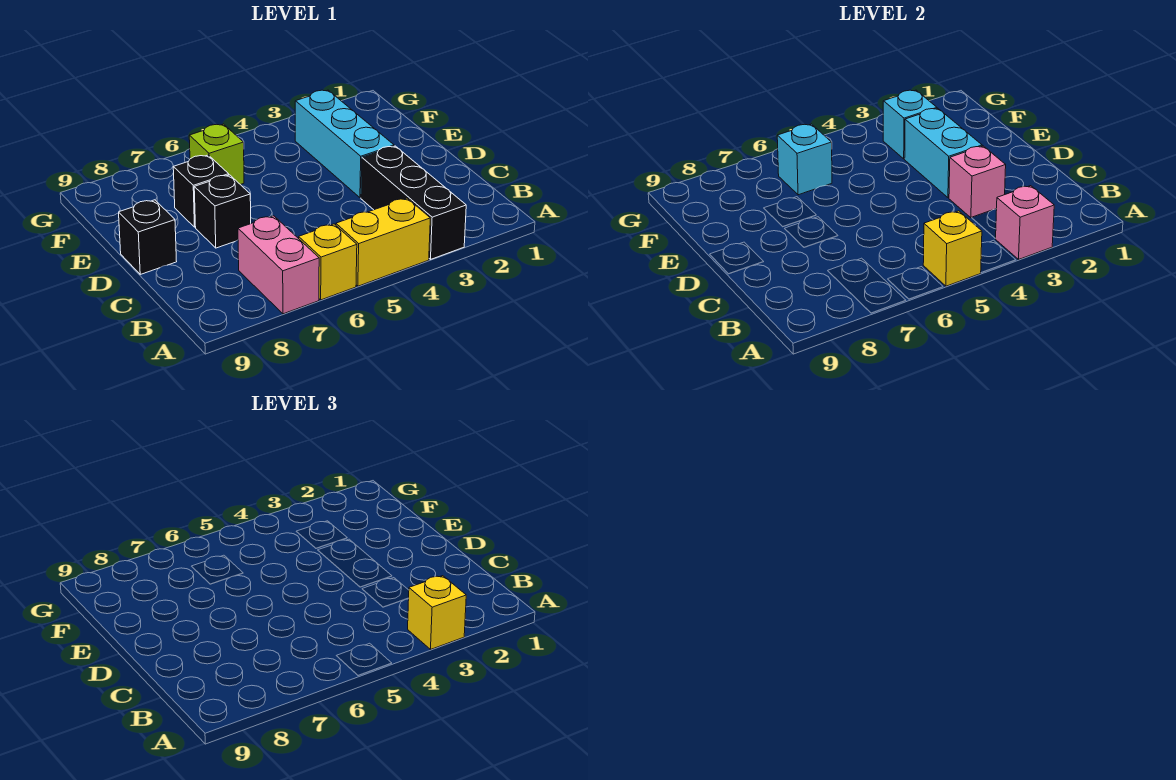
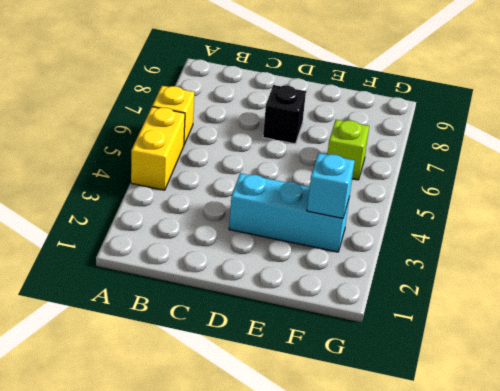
none -> black 1x3 brick [361,146,466,259]
none -> pink 1x2 brick [238,216,319,314]
none -> black 1x1 brick [119,200,177,274]

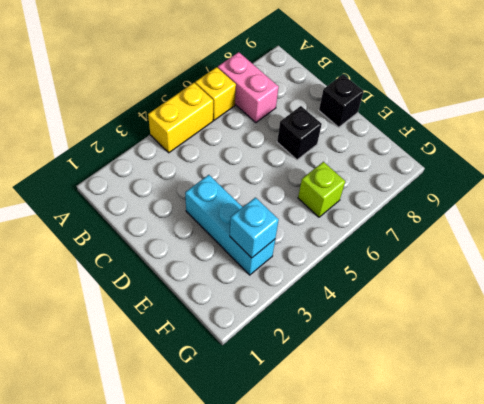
none -> black 1x3 brick [361,146,466,259]
none -> black 1x1 brick [173,155,229,227]
none -> pink 1x1 brick [996,186,1054,259]

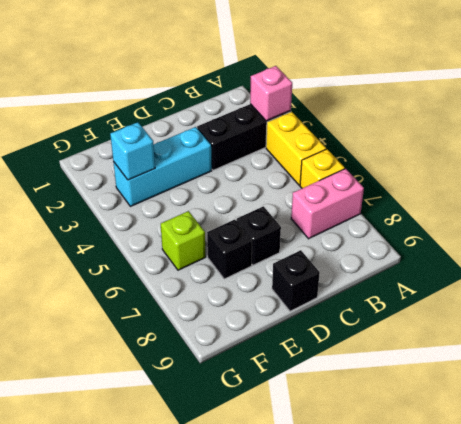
none -> yellow 1x1 brick [923,211,982,286]
none -> pink 1x1 brick [949,146,1006,218]
none -> cyan 1x2 brick [905,108,982,198]

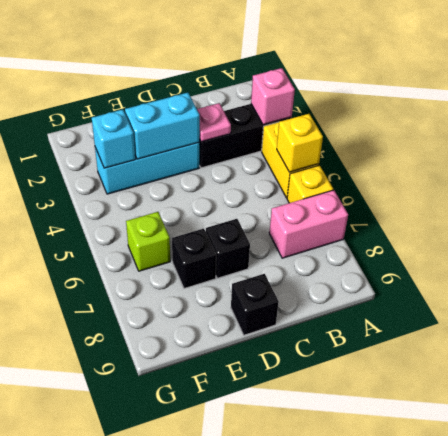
pink 1x1 plate [197,103,231,142] -> pink 1x1 brick [949,146,1006,218]
none -> cyan 1x1 brick [777,124,832,195]
none -> yellow 1x1 brick [408,576,466,649]

